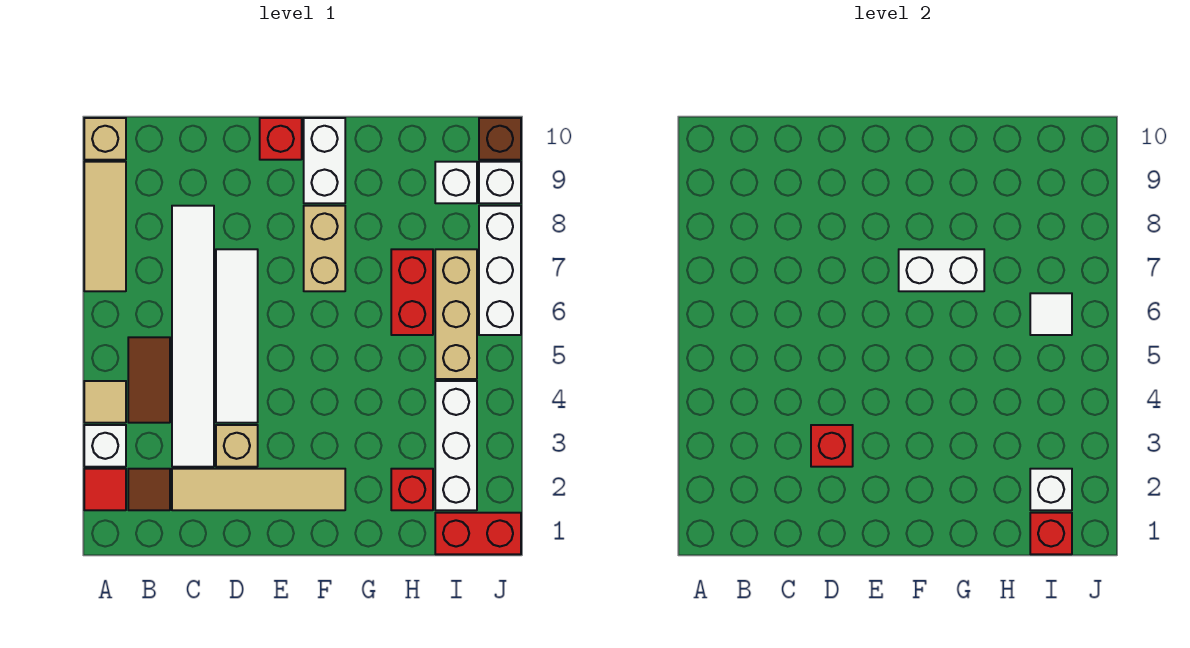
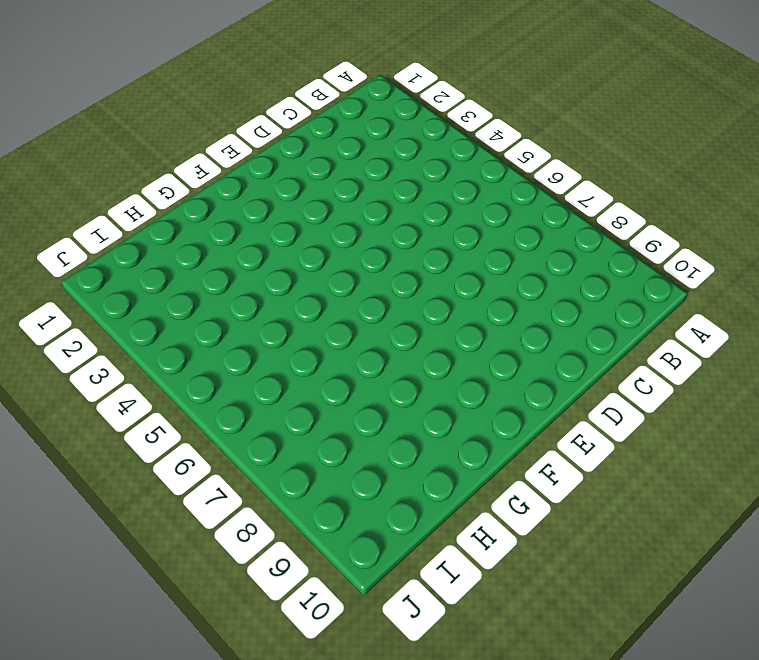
none -> red 1x1 tile [84,469,126,510]
none -> white 1x1 brick [84,425,126,467]
none -> tan 1x1 tile [84,381,126,423]

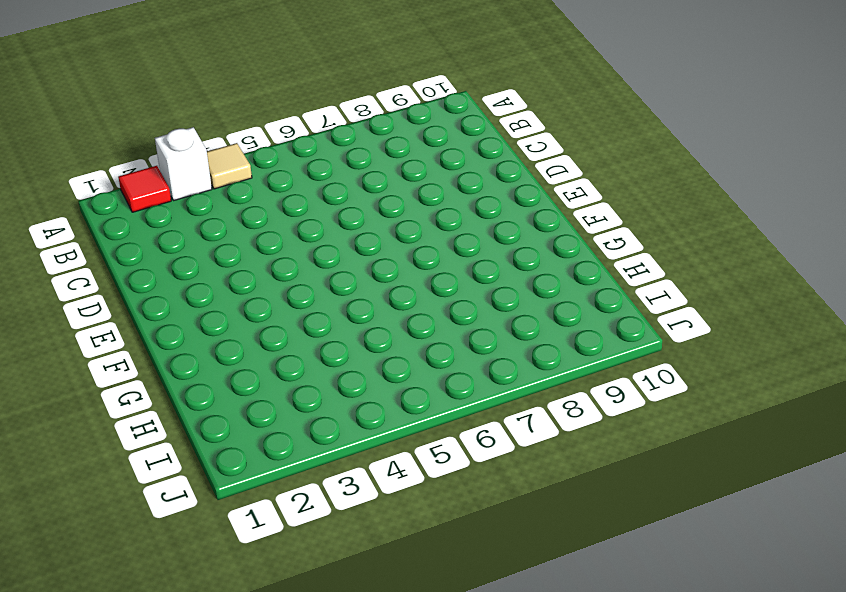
none -> tan 1x3 tile [84,162,126,291]
none -> tan 1x1 brick [84,118,126,160]
none -> brown 1x1 tile [128,469,170,510]

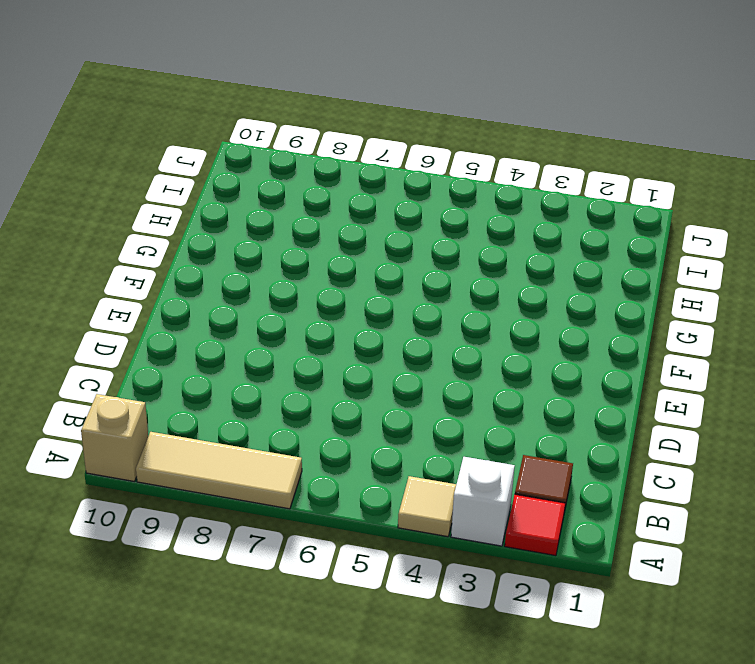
none -> brown 1x2 tile [128,337,170,423]
none -> tan 1x4 tile [172,469,345,510]
none -> white 1x6 tile [172,206,214,467]

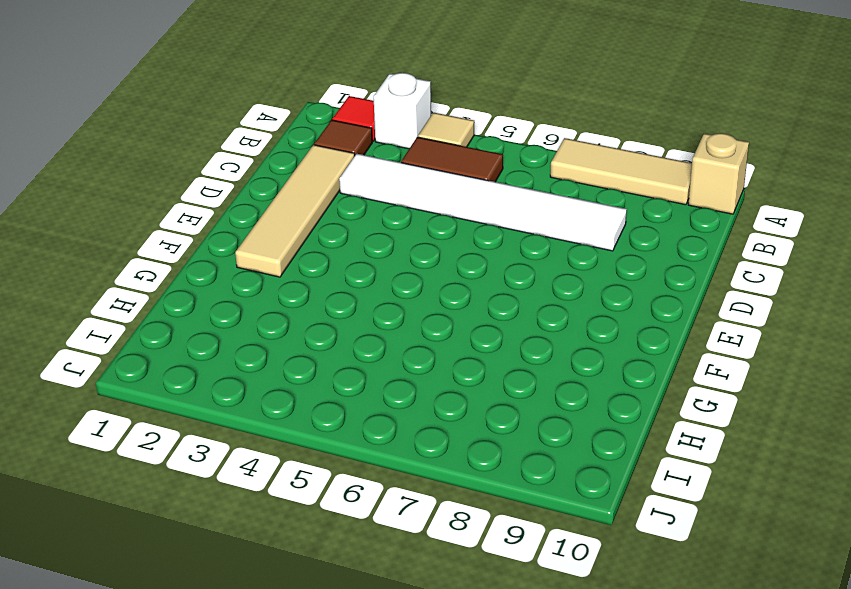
none -> tan 1x1 brick [216,425,258,467]
none -> white 1x4 tile [216,249,258,423]
none -> red 1x1 brick [260,118,302,160]

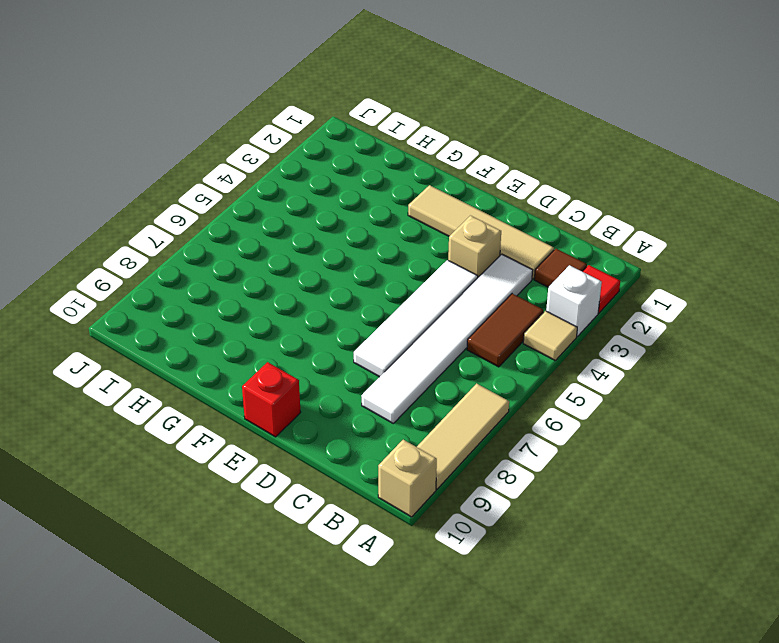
none -> tan 1x2 brick [304,206,345,291]
none -> white 1x2 brick [304,118,345,203]
none -> red 1x1 brick [391,469,433,510]

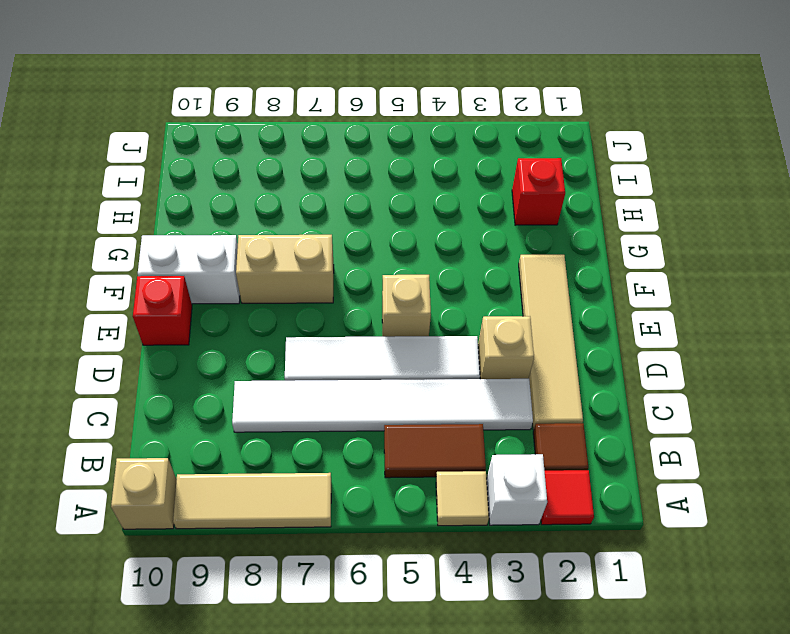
tan 1x1 brick [382,275,431,337] -> none
none -> red 1x2 brick [391,249,433,335]
none -> red 1x2 brick [435,513,521,554]
none -> white 1x3 brick [435,381,477,510]

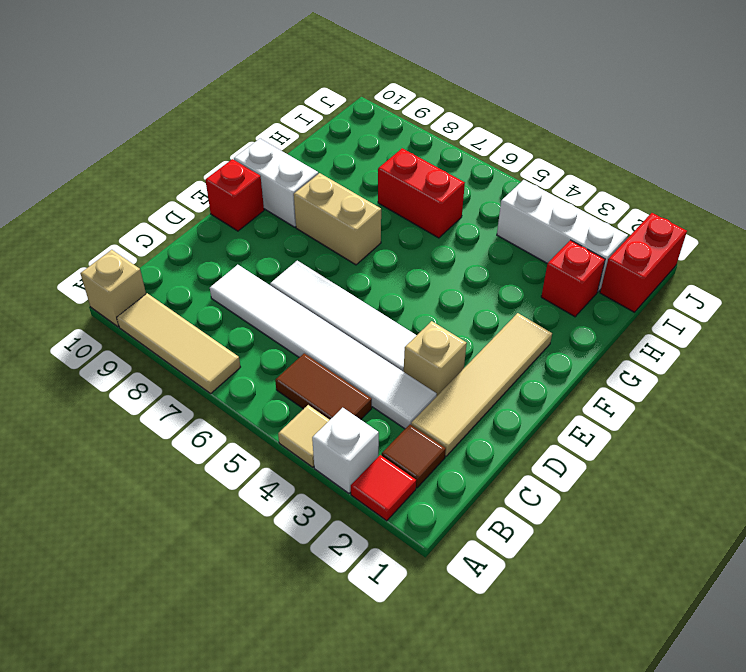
none -> tan 1x3 brick [435,249,477,379]
none -> white 1x1 brick [435,162,477,203]
none -> white 1x3 brick [479,206,521,335]

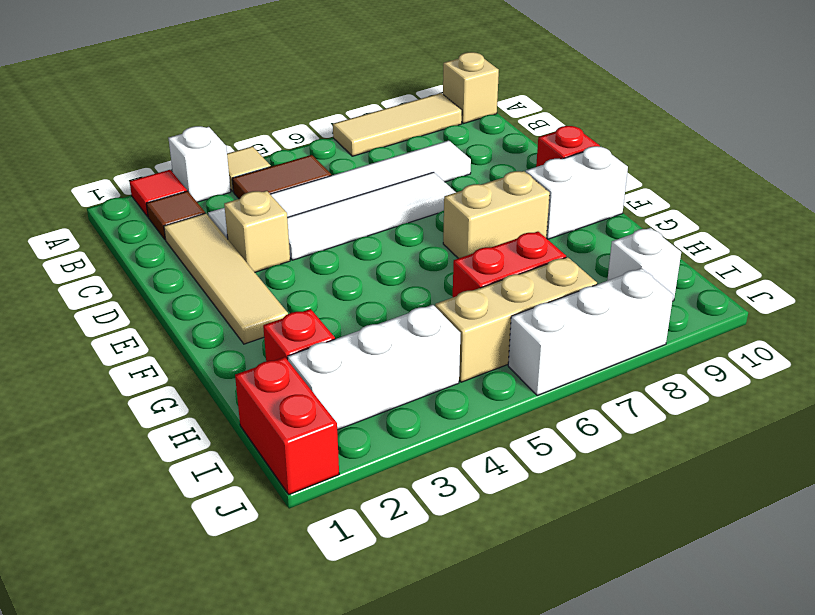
none -> white 1x1 brick [479,162,521,203]
none -> brown 1x1 brick [479,118,521,160]
none -> red 1x1 brick [811,425,853,467]

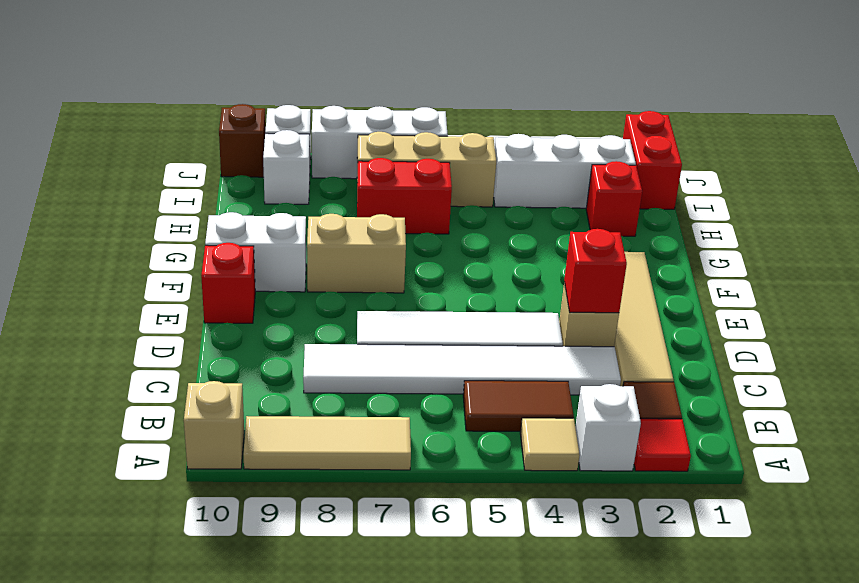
none -> white 1x2 brick [899,249,984,291]
none -> red 1x1 brick [1030,513,1072,554]
none -> white 1x1 brick [1030,469,1072,510]

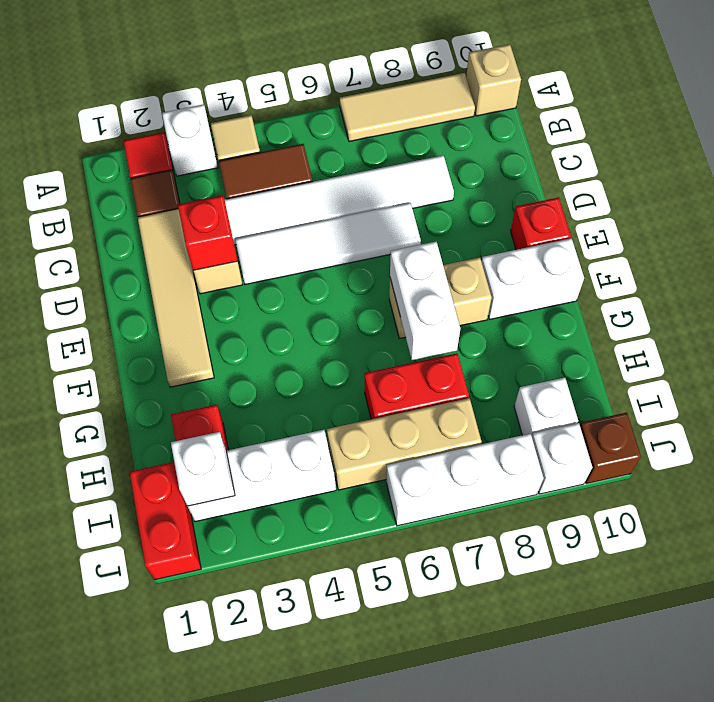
none -> red 1x1 brick [1030,513,1072,554]
none -> white 1x1 tile [1030,293,1072,335]

